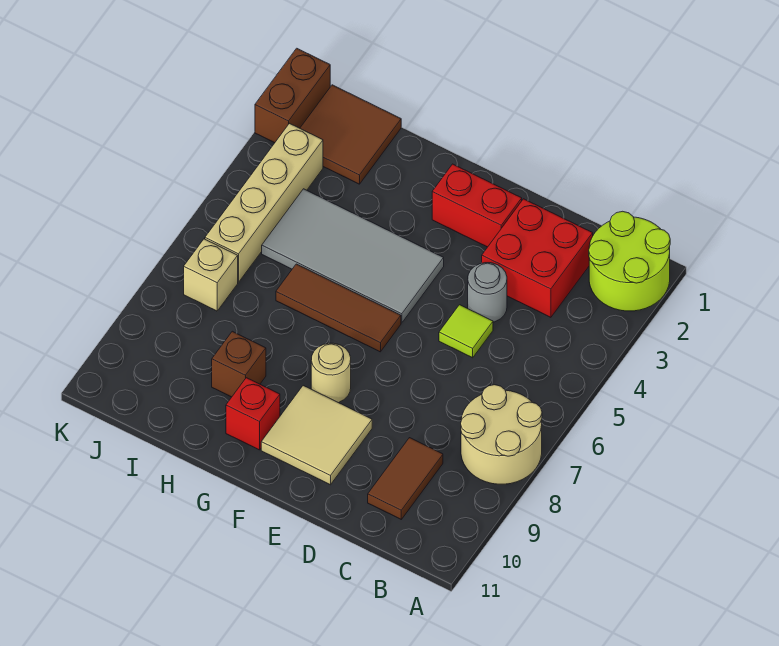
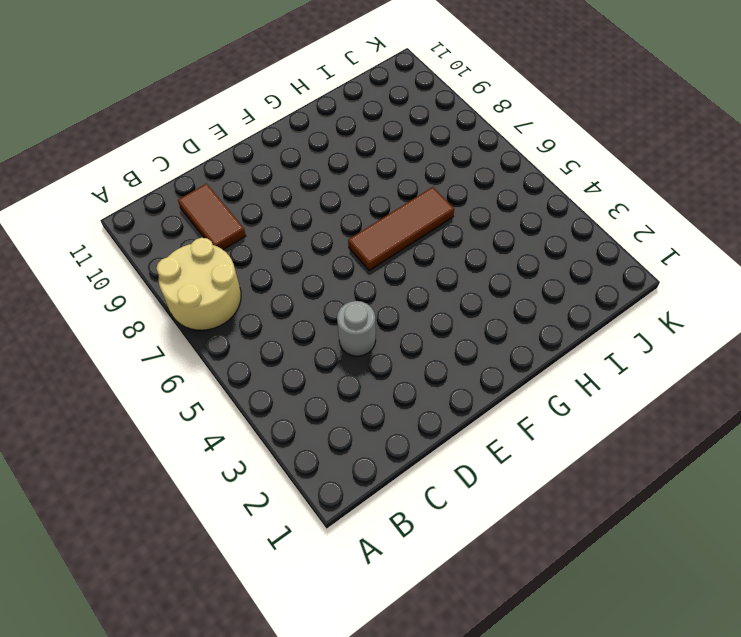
none -> lime 2x2 round brick [589,211,670,311]
none -> red 2x2 brick [482,199,593,317]
none -> lime 1x1 tile [439,305,493,358]

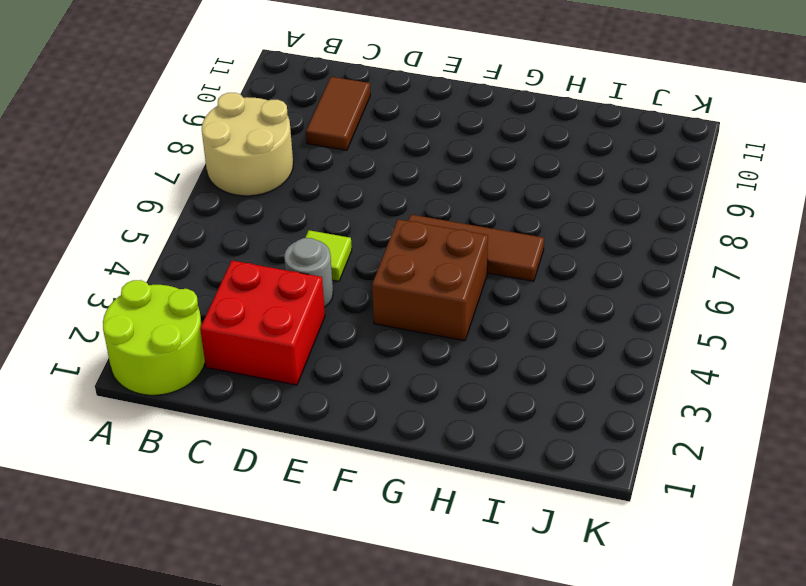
brown 2x2 brick [372,219,488,341] -> grey 2x4 tile [262,189,444,323]
none -> red 1x2 brick [432,164,522,247]
none -> tan 2x2 tile [261,386,372,485]
none -> tan 1x1 round brick [311,343,351,403]

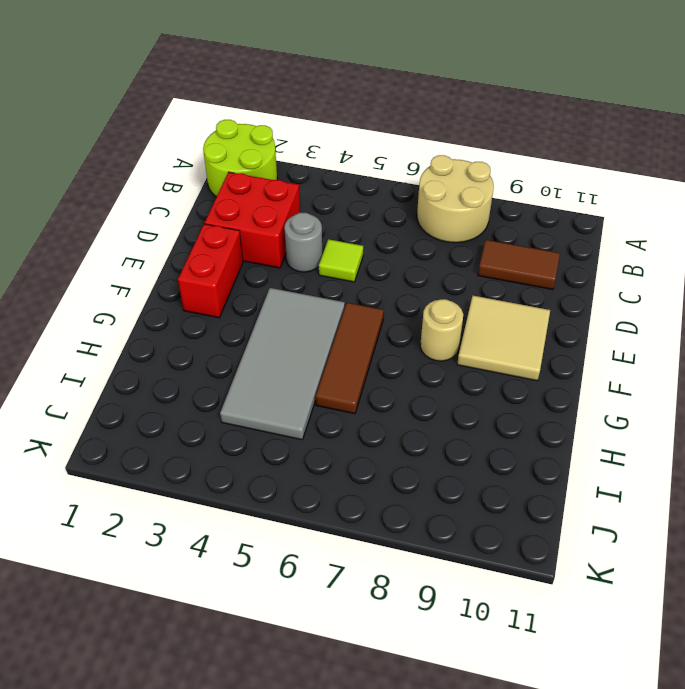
none -> red 1x1 brick [226,378,280,450]
none -> brown 1x1 brick [212,331,266,397]
none -> brown 2x2 tile [300,85,401,184]

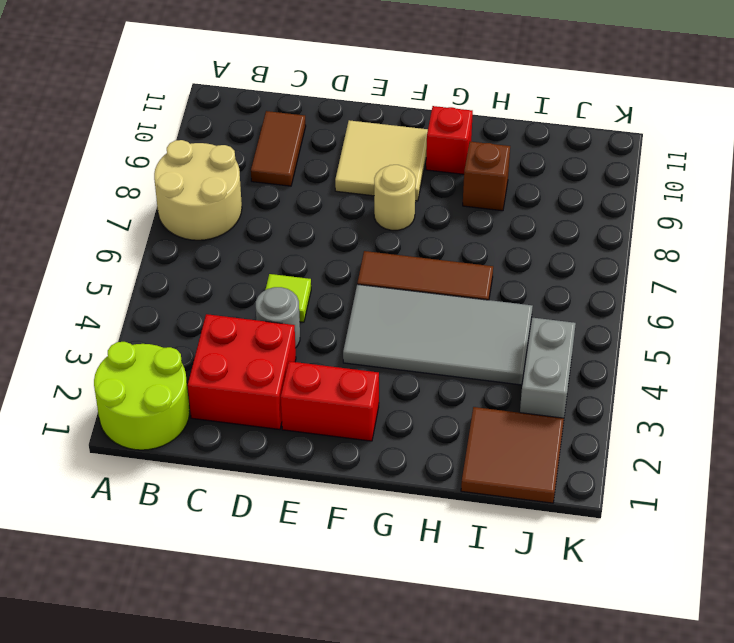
grey 1x2 brick [520,318,576,418] -> tan 1x4 brick [205,123,323,282]
none -> tan 1x1 brick [184,239,238,311]
none -> brown 1x2 brick [255,48,330,143]

